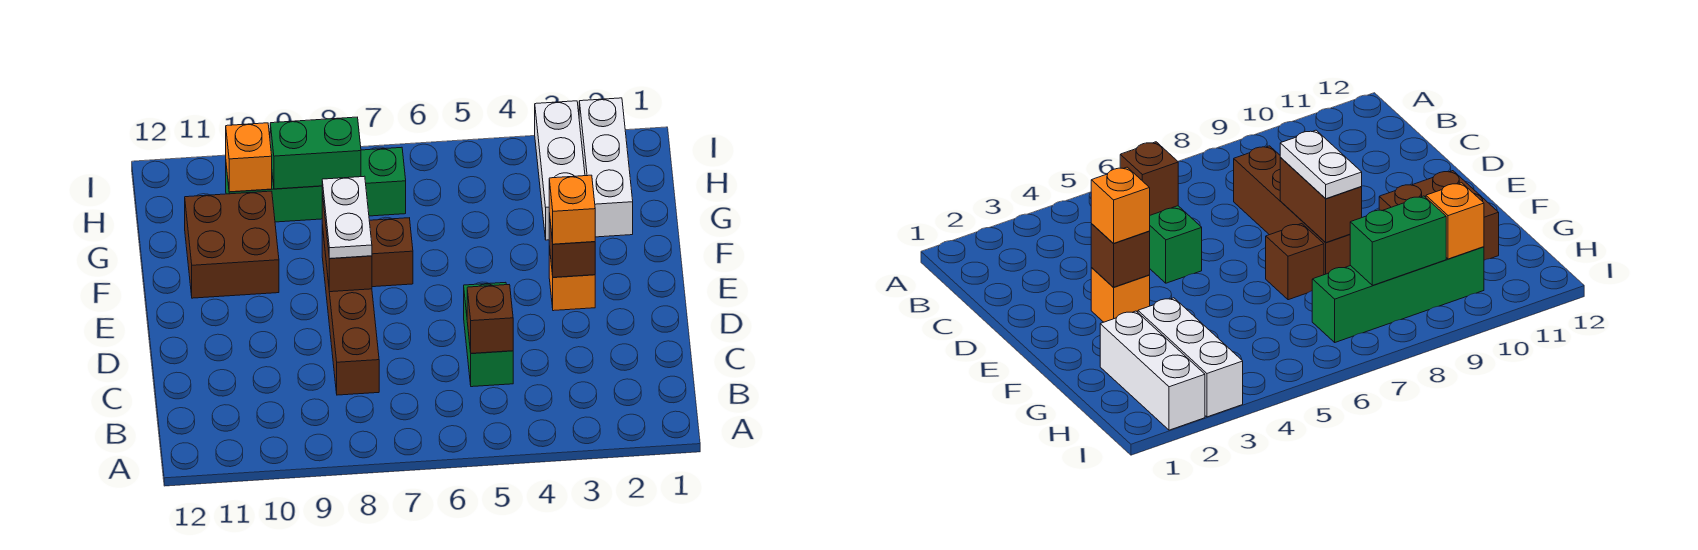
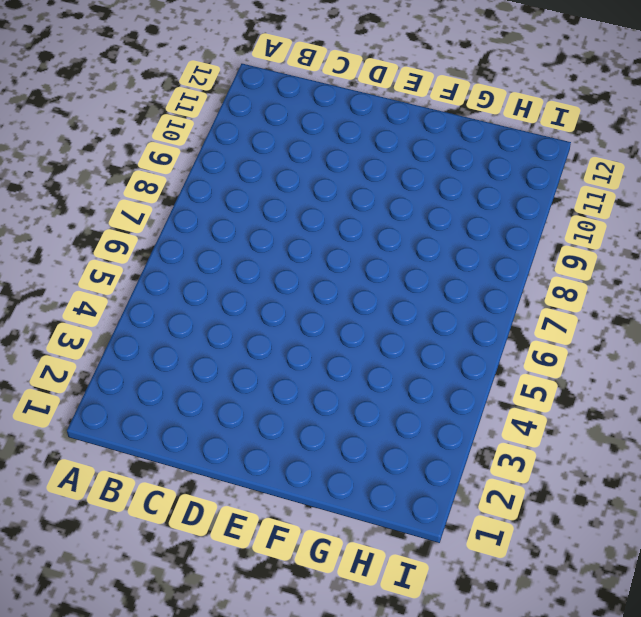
none -> green 1x2 brick [464,282,513,387]
none -> brown 1x4 brick [322,225,379,395]
none -> orange 1x1 brick [549,246,595,311]

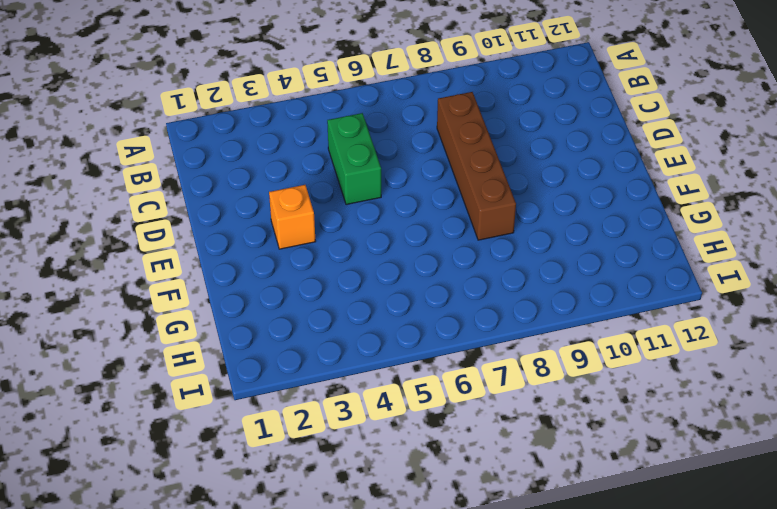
none -> brown 1x1 brick [369,218,413,287]
none -> brown 2x2 brick [185,191,279,298]
none -> white 1x3 brick [579,98,633,237]

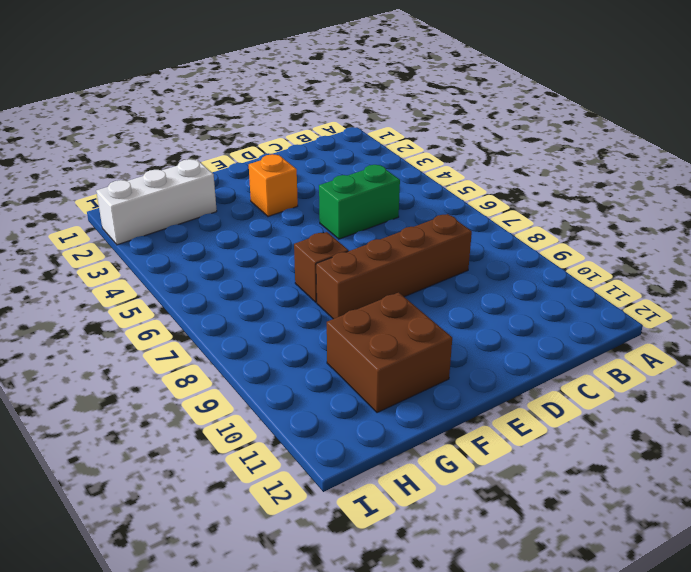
none -> white 1x3 brick [535,101,585,240]
none -> green 1x4 brick [226,147,406,222]
none -> brown 1x1 brick [467,285,513,353]

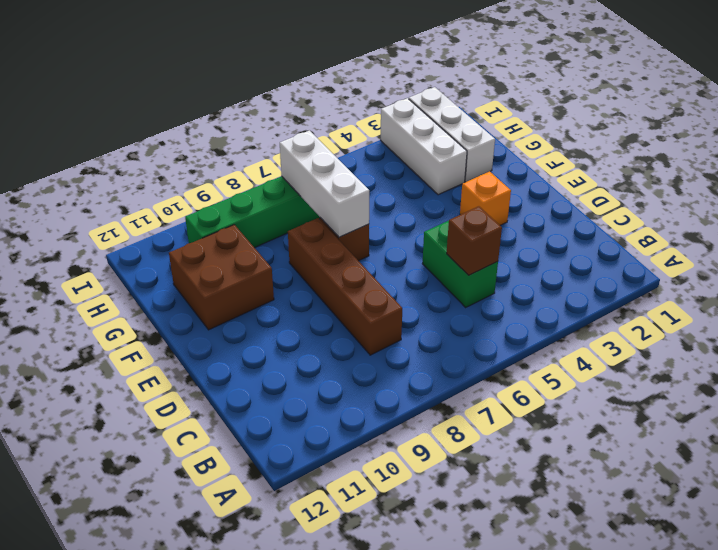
white 1x3 brick [280,131,369,237] -> none
none -> brown 1x1 brick [549,213,595,277]
none -> brown 1x2 brick [322,192,372,292]
none -> green 1x2 brick [270,117,361,189]

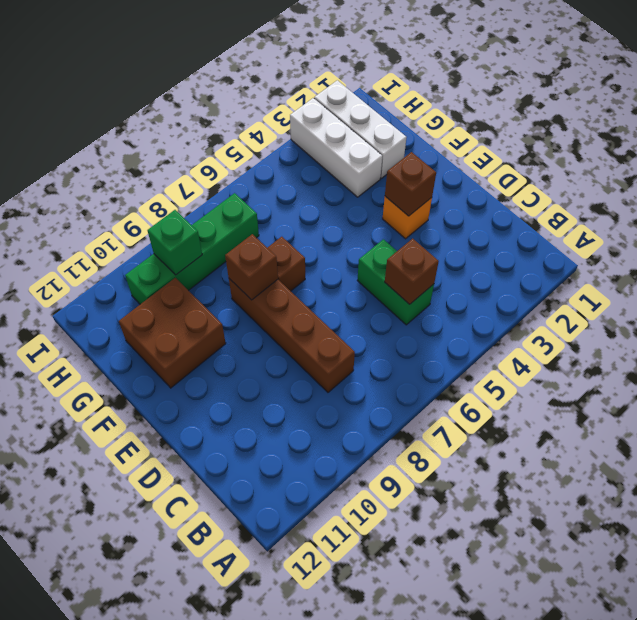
brown 1x1 brick [225,234,278,300] -> brown 1x2 brick [322,192,372,292]
green 1x1 brick [148,210,202,275] -> green 1x2 brick [270,117,361,189]
none -> orange 1x1 brick [226,123,272,192]
none -> orange 1x1 brick [549,175,595,244]
none -> white 1x2 plate [322,176,372,259]

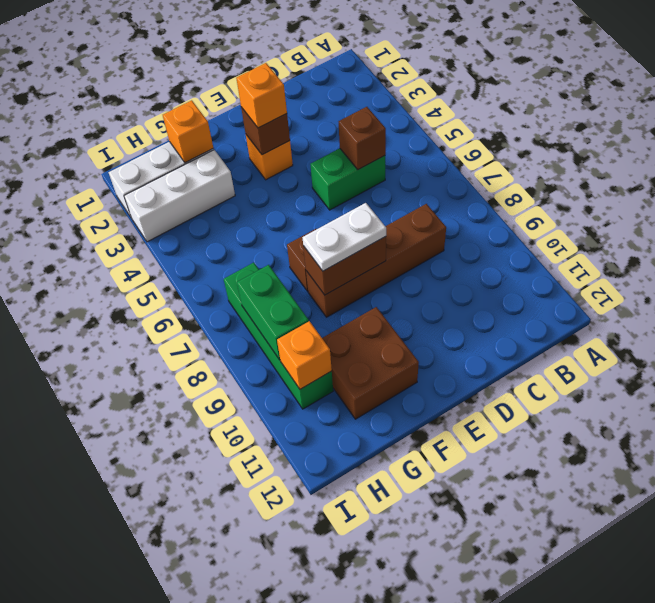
orange 1x1 brick [163,100,213,163] -> none

